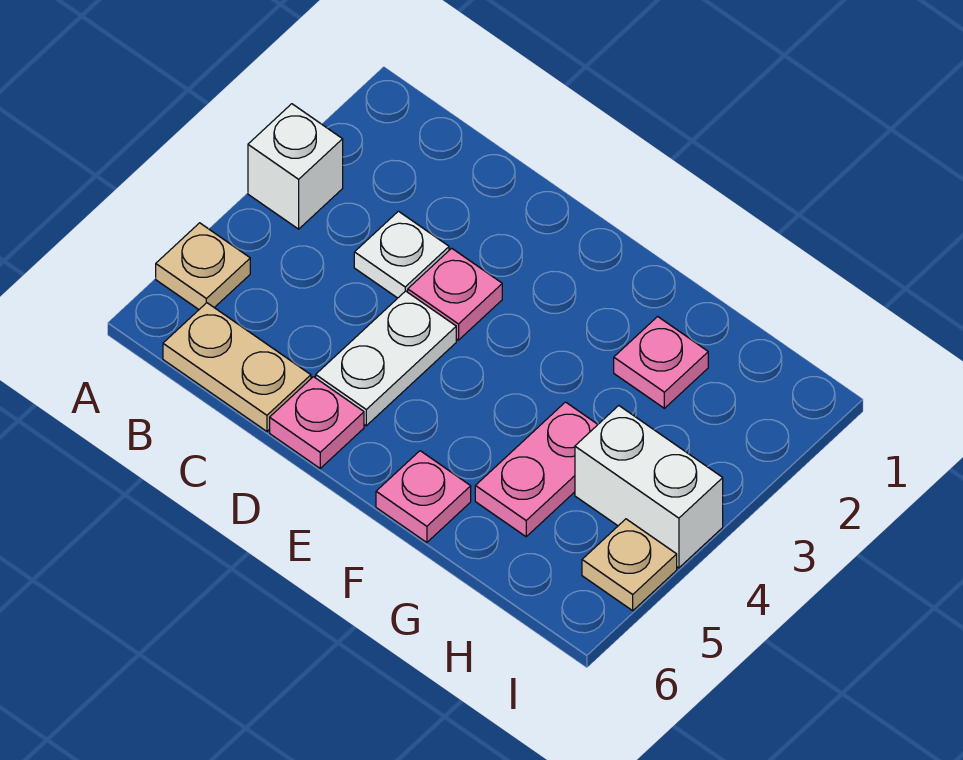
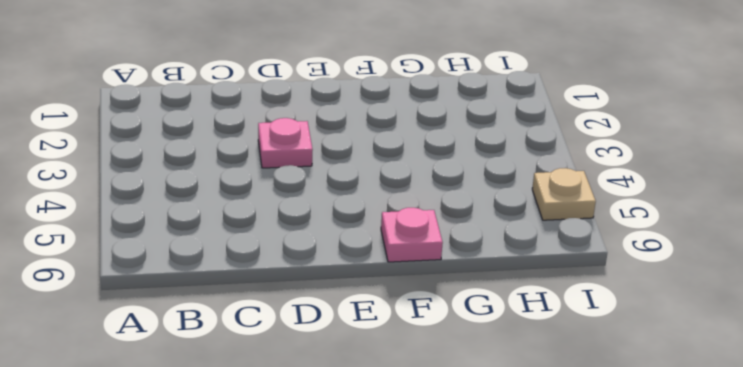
none -> white 1x1 brick [248,104,343,229]
none -> tan 1x1 plate [156,223,250,309]
none -> tan 1x2 plate [163,303,311,431]

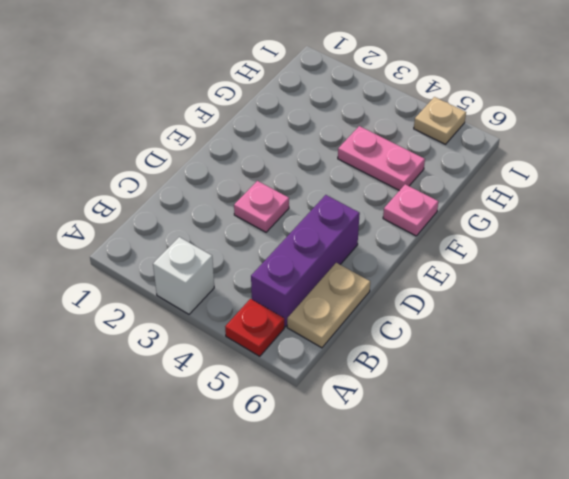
red 1x1 plate [225,299,284,356] -> tan 1x1 plate [156,223,250,309]
purple 1x3 brick [251,195,360,327] -> white 1x2 plate [316,291,456,426]
none -> white 1x1 plate [354,211,449,298]
none -> pink 1x1 plate [270,377,364,468]
none -> pink 1x1 plate [614,317,708,408]

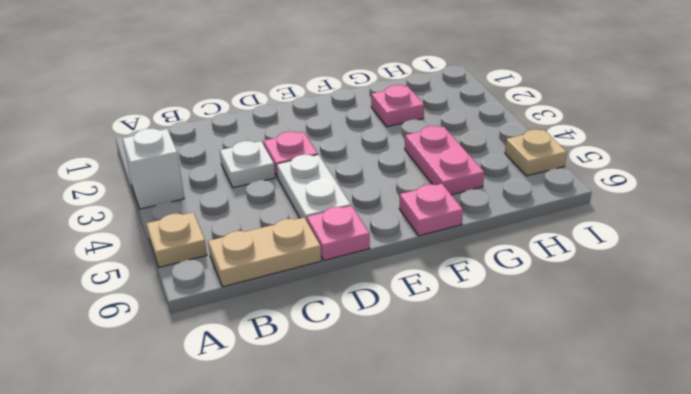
none -> white 1x2 brick [575,406,723,568]

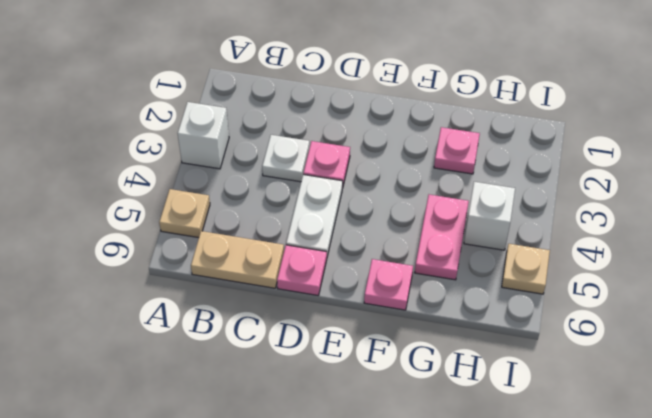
white 1x1 brick [464,182,515,250] -> white 1x2 brick [575,406,723,568]

